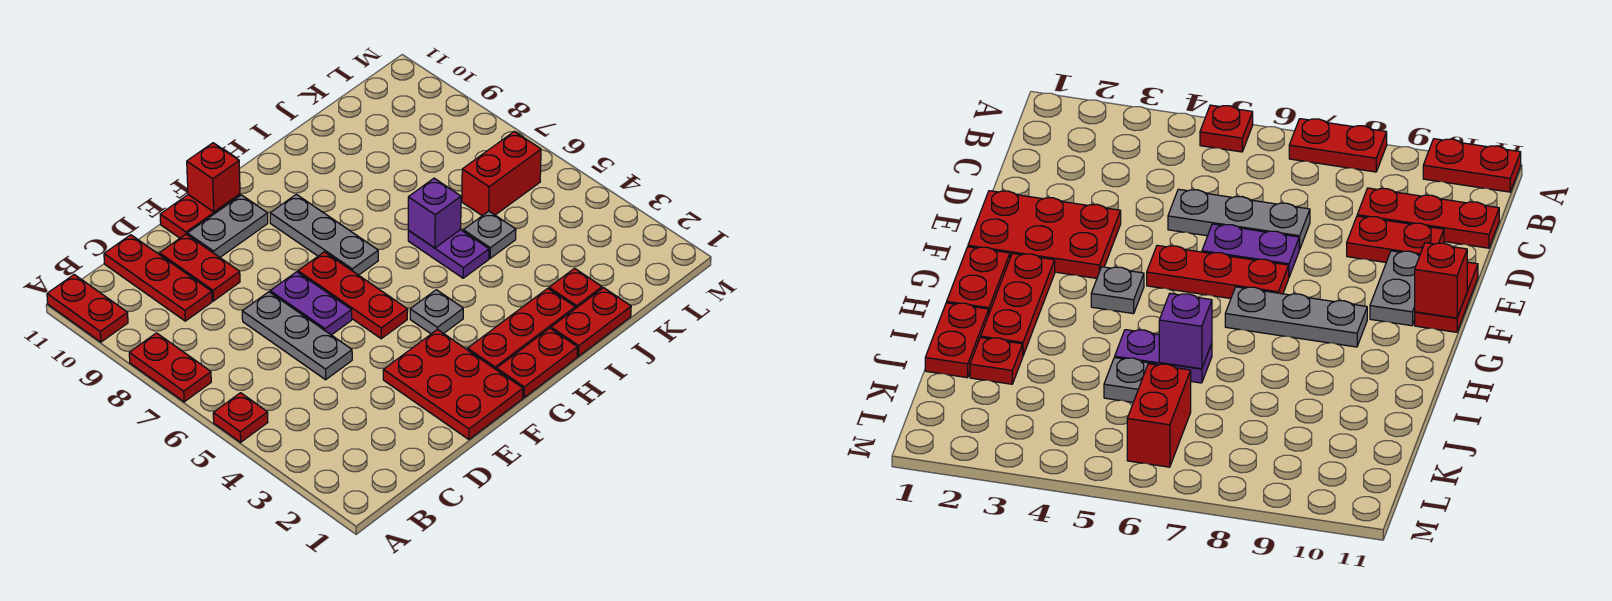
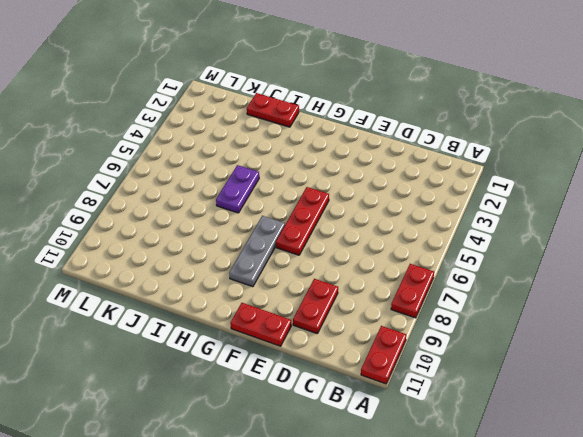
none -> red 1x1 plate [213,393,268,442]
none -> red 1x3 plate [104,235,212,321]
none -> grey 1x3 plate [242,292,352,380]

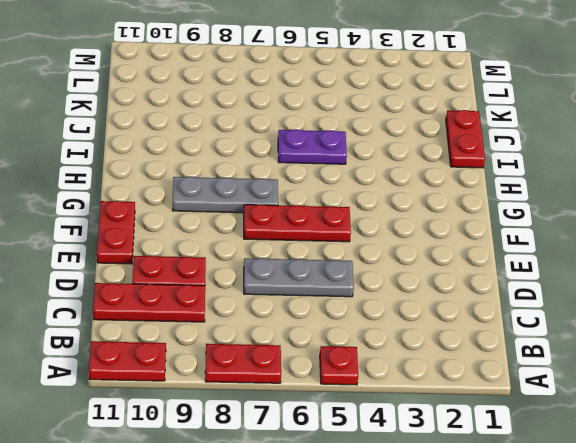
none -> red 2x3 plate [383,329,523,439]
none -> purple 1x2 plate [270,272,352,335]
none -> grey 1x2 plate [187,195,268,257]

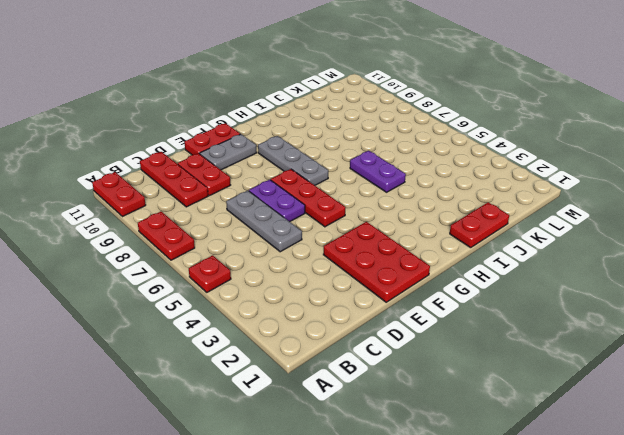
none -> red 1x2 plate [497,328,577,398]
none -> red 1x3 plate [468,288,575,370]
none -> grey 1x1 plate [410,290,463,334]

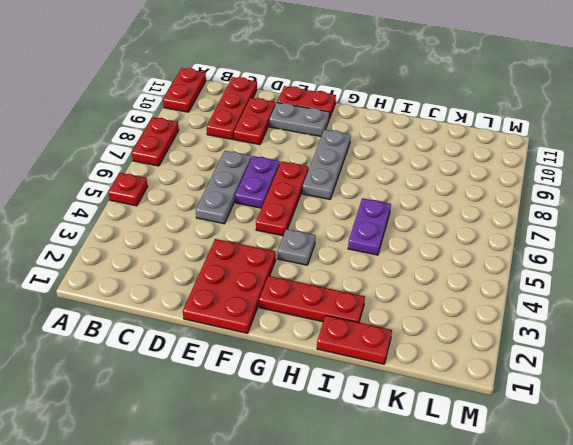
none -> red 1x2 plate [497,328,577,398]
none -> red 1x1 plate [549,268,602,309]
none -> grey 1x1 plate [463,211,516,258]

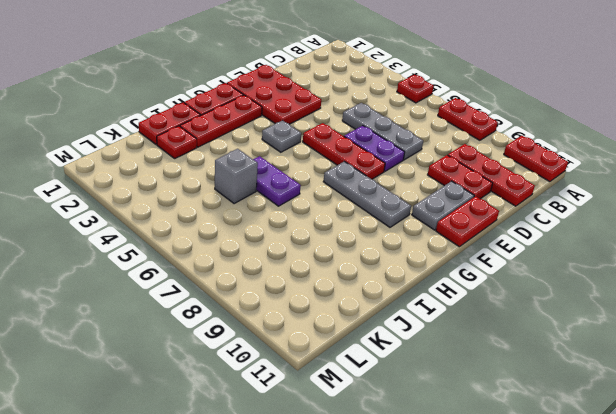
grey 1x1 brick [215,149,258,204] -> grey 1x1 plate [463,211,516,258]
none -> red 1x2 brick [462,132,541,216]
none -> red 1x1 brick [187,143,240,212]
none -> purple 1x1 brick [408,178,461,248]

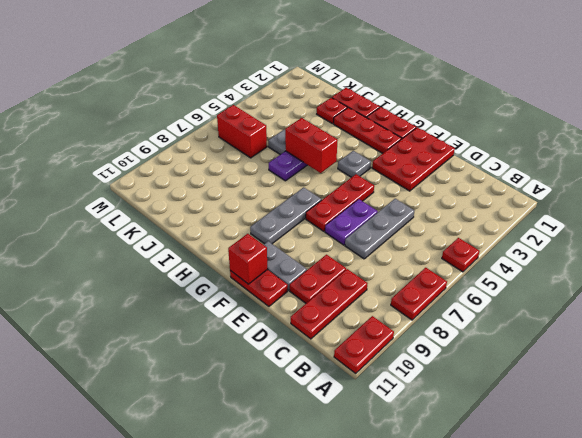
red 1x2 brick [285,118,338,173] -> none
none -> purple 1x1 brick [408,178,461,248]

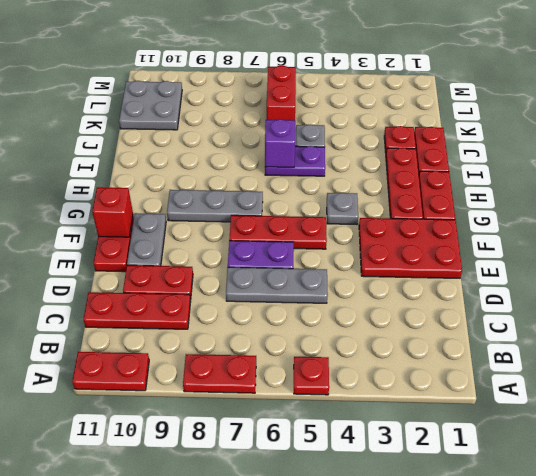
grey 2x2 plate [119,81,182,130] -> none

